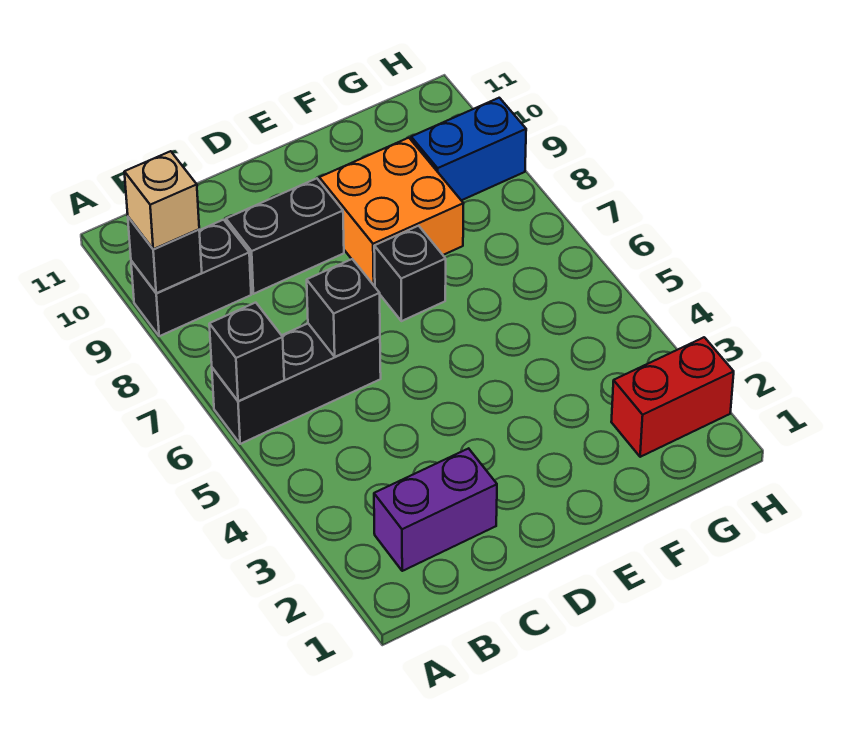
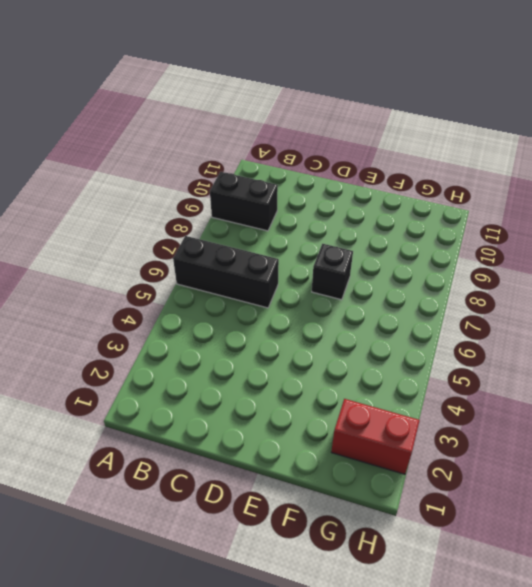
none -> purple 1x2 brick [374,448,497,571]
none -> black 1x2 brick [226,178,344,294]
none -> orange 2x2 brick [319,138,464,286]

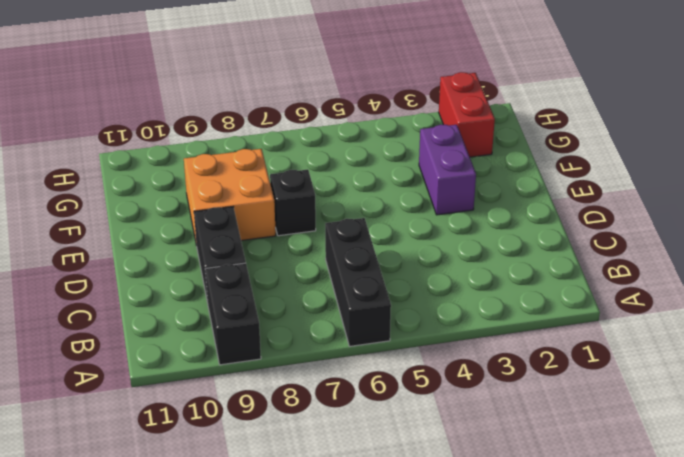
purple 1x2 brick [419,125,476,215] -> purple 1x2 brick moved to [374,448,497,571]
none -> blue 1x2 brick [411,98,526,200]
none -> black 1x1 brick [209,303,284,401]
none -> black 1x1 brick [128,217,202,293]

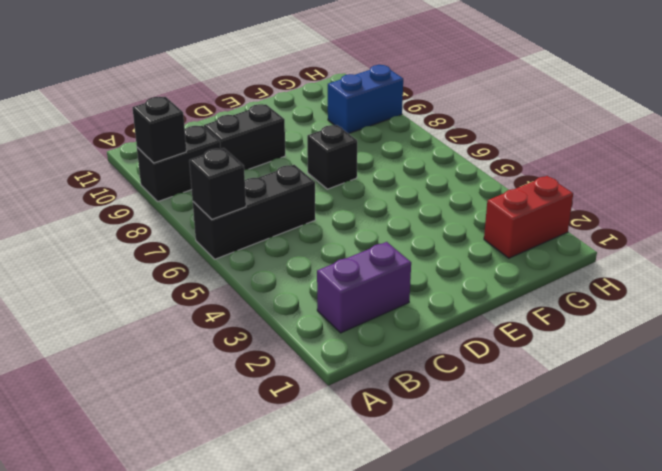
none -> orange 2x2 brick [319,138,464,286]
none -> black 1x1 brick [307,259,380,357]
none -> tan 1x1 brick [124,151,199,249]

